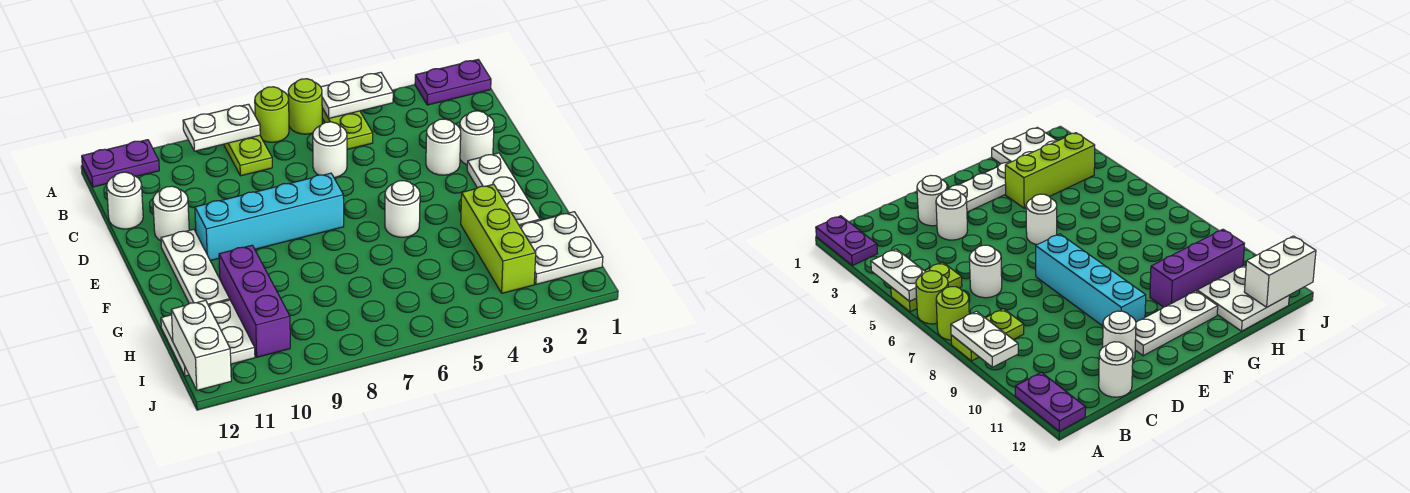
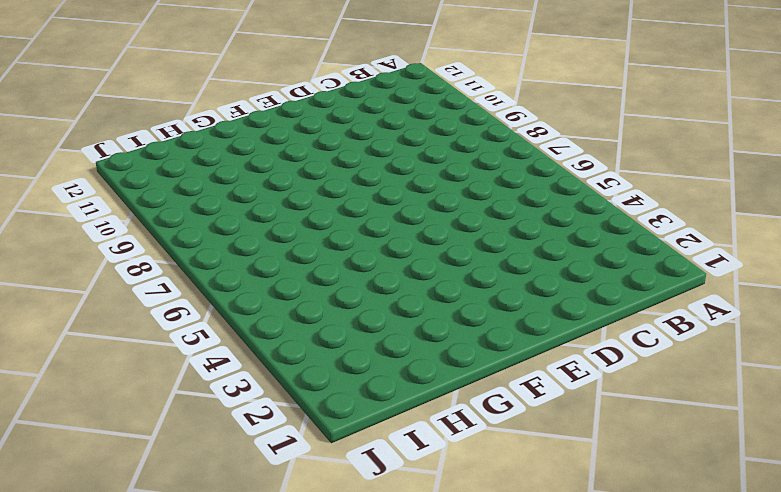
none -> purple 1x2 plate [415,60,491,105]
none -> lime 1x2 plate [322,108,373,149]
none -> lime 1x1 round brick [288,79,322,134]

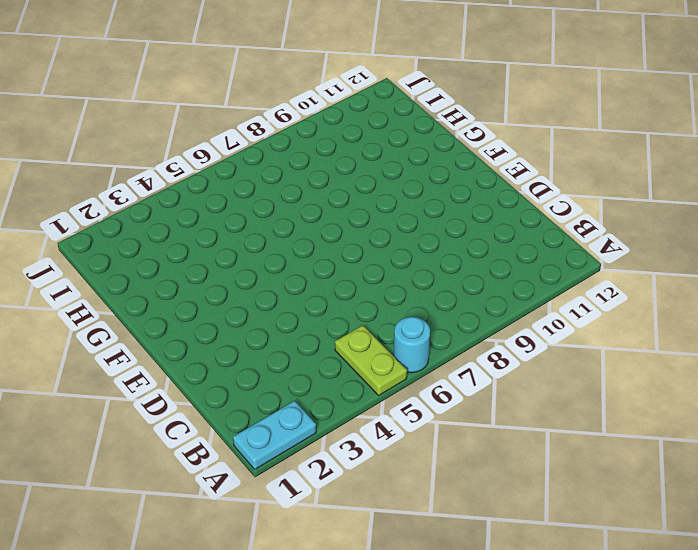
cyan 1x2 plate [233,401,316,469] -> purple 1x2 plate [415,60,491,105]
cyan 1x1 round brick [394,317,430,373] -> lime 1x1 round brick [288,79,322,134]
none -> lime 1x1 round brick [255,87,289,142]
none -> lime 1x2 plate [224,135,272,176]
none -> purple 1x2 plate [82,140,159,187]

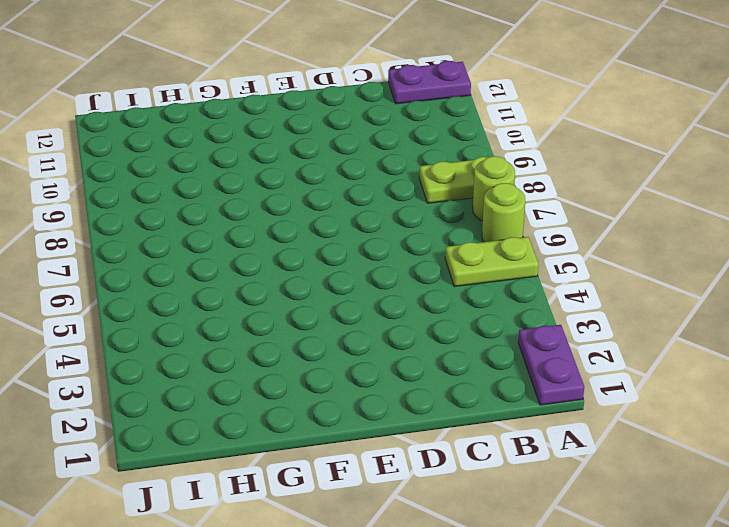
purple 1x2 plate [388,61,471,104] -> purple 1x2 plate turned to [82,140,159,187]
none -> white 1x1 round brick [313,122,347,178]
none -> white 1x1 round brick [107,172,143,229]
none -> white 1x1 round brick [460,111,494,165]

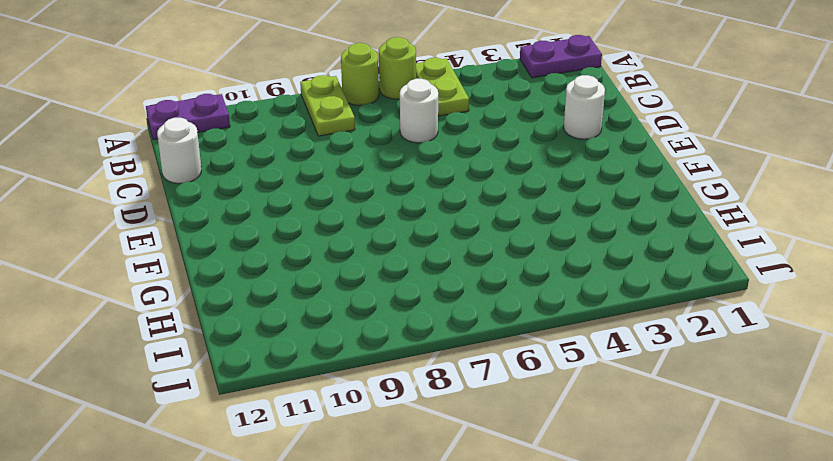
none -> white 1x1 round brick [426,119,461,175]
none -> white 1x1 round brick [153,186,189,241]
none -> white 1x3 plate [467,153,540,226]

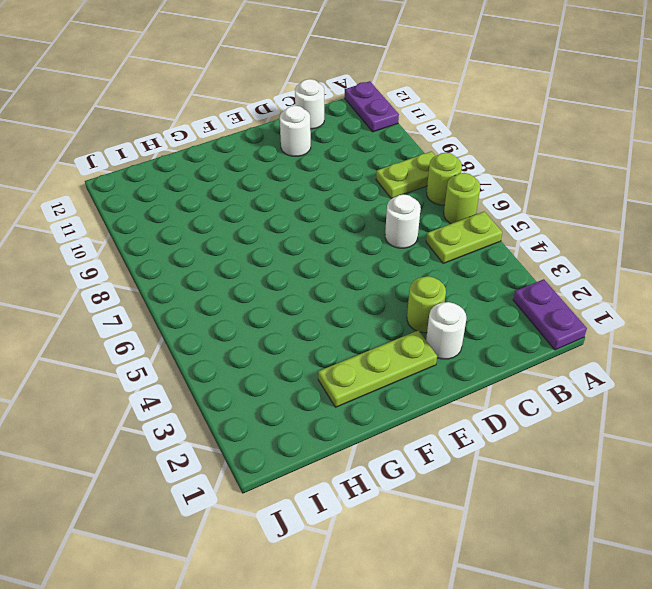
lime 1x1 round brick [407,276,446,333] -> white 1x1 round brick [426,119,461,175]
lime 1x3 plate [318,330,437,407] -> white 1x3 plate [467,153,540,226]
none -> cyan 1x4 brick [195,173,344,261]
none -> white 1x3 plate [161,229,230,305]
none -> white 1x1 round brick [385,181,420,237]

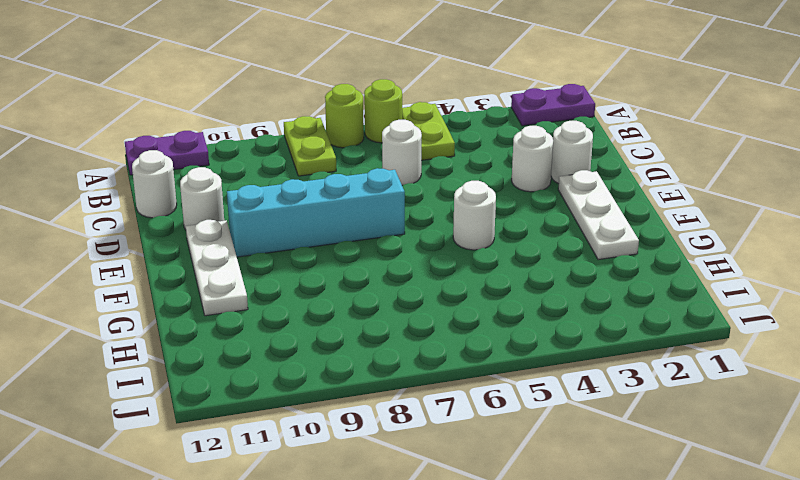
none -> lime 1x3 brick [461,184,536,293]
none -> purple 1x3 brick [219,245,290,357]
none -> white 2x2 plate [520,212,603,284]

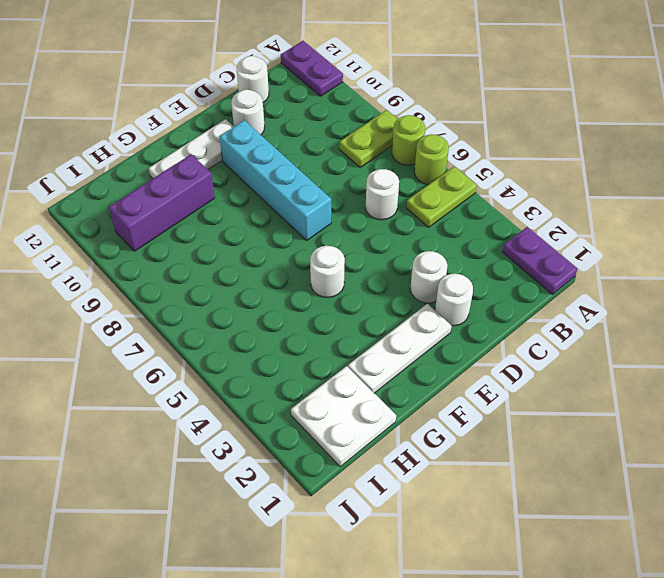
none -> lime 1x3 brick [461,184,536,293]
none -> white 2x2 plate [161,300,255,376]
none -> white 1x2 plate [321,72,393,118]

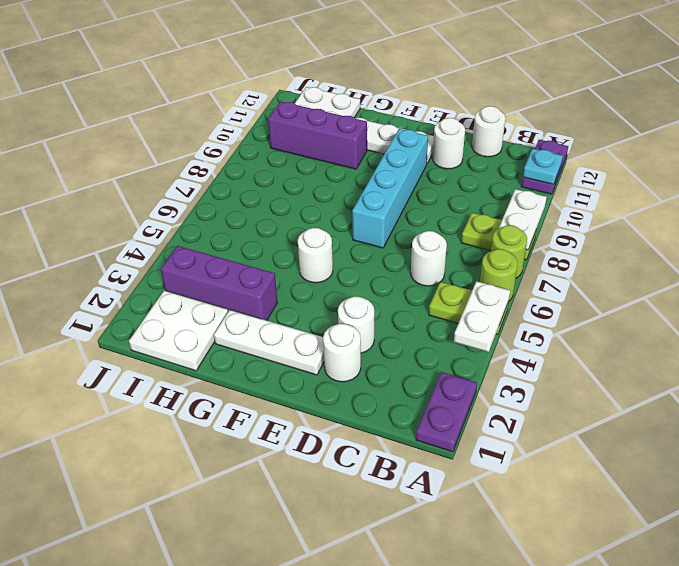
cyan 1x1 plate [523,149,563,184] -> none
purple 1x3 brick [161,246,278,320] -> lime 1x3 brick [461,184,536,293]
none -> white 1x2 brick [171,300,231,390]

